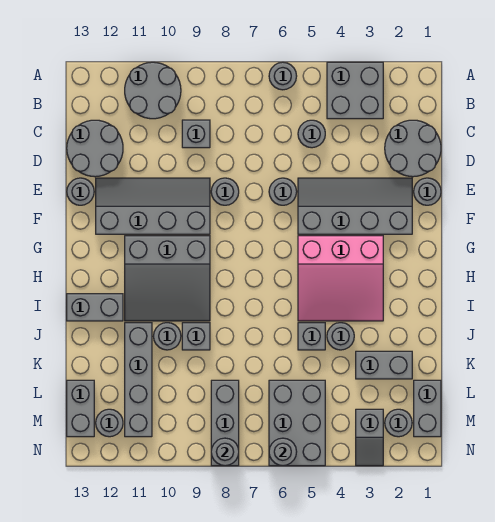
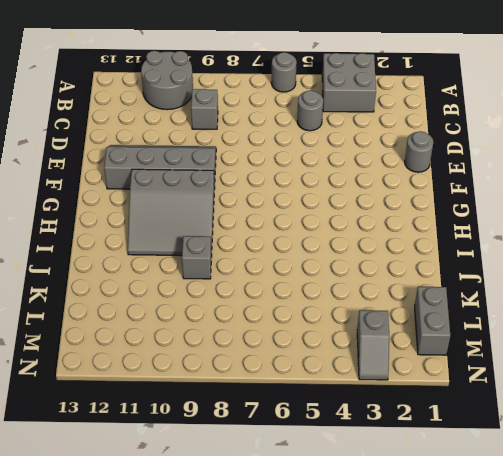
none -> grey 2x2 round brick [385,120,441,177]
none -> grey 2x2 round brick [67,120,123,177]
none -> grey 2x4 slope [298,178,412,234]
none -> grey 1x1 round brick [269,178,297,205]

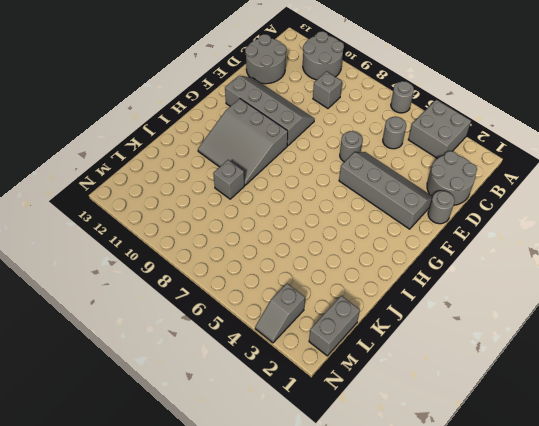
none -> grey 1x1 round brick [211,178,239,205]
none -> grey 1x1 round brick [67,178,94,205]
none -> pink 3x3 slope [298,236,383,321]
none -> grey 1x2 brick [67,294,123,321]

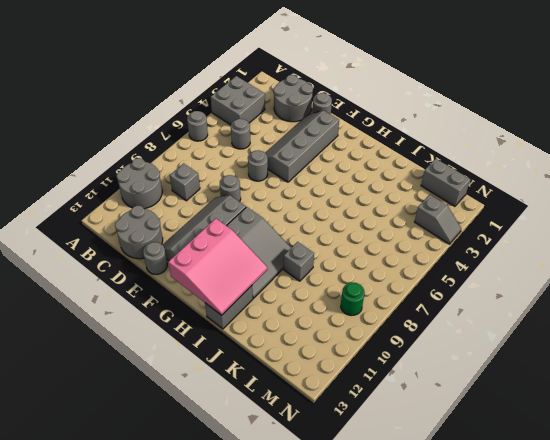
pink 3x3 slope [168,219,267,315] -> pink 3x3 slope moved to [298,236,383,321]
green 1x1 round brick [341,283,365,316] -> none
none -> grey 1x1 round brick [327,323,354,350]
none -> grey 1x1 brick [298,323,325,350]
none -> grey 1x1 round brick [153,323,181,350]
none -> grey 1x4 brick [125,323,152,437]

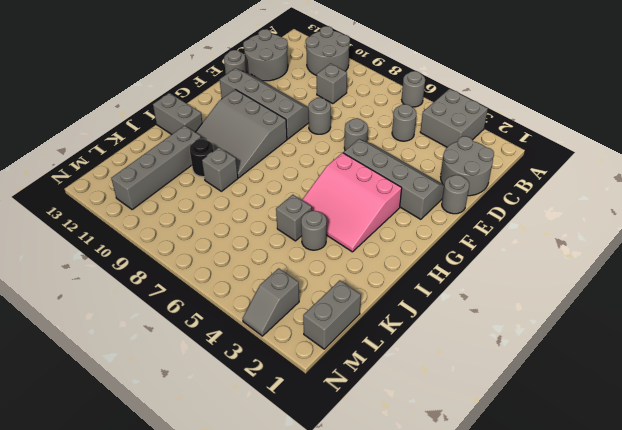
black 1x1 round brick [190,139,214,177] -> grey 1x1 round brick [153,323,181,350]
none -> grey 1x2 brick [356,351,412,379]
none -> grey 2x3 brick [269,380,325,466]
none -> grey 1x3 brick [211,380,239,466]
none -> grey 1x2 brick [67,380,94,437]

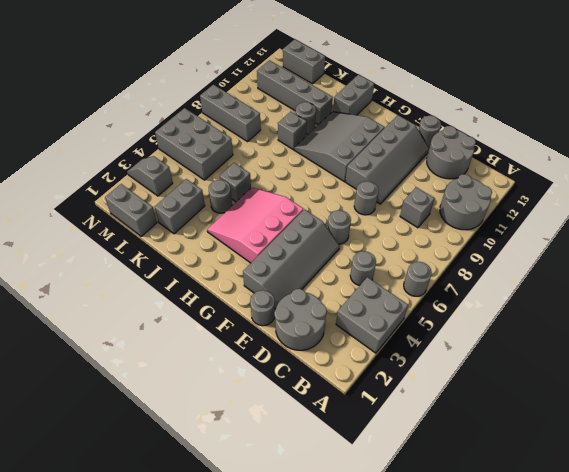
none -> grey 1x1 round brick [385,409,412,437]
none -> grey 1x1 round brick [96,409,123,437]
none -> grey 1x1 round brick [269,438,297,466]
none -> grey 1x1 round brick [211,438,239,466]

